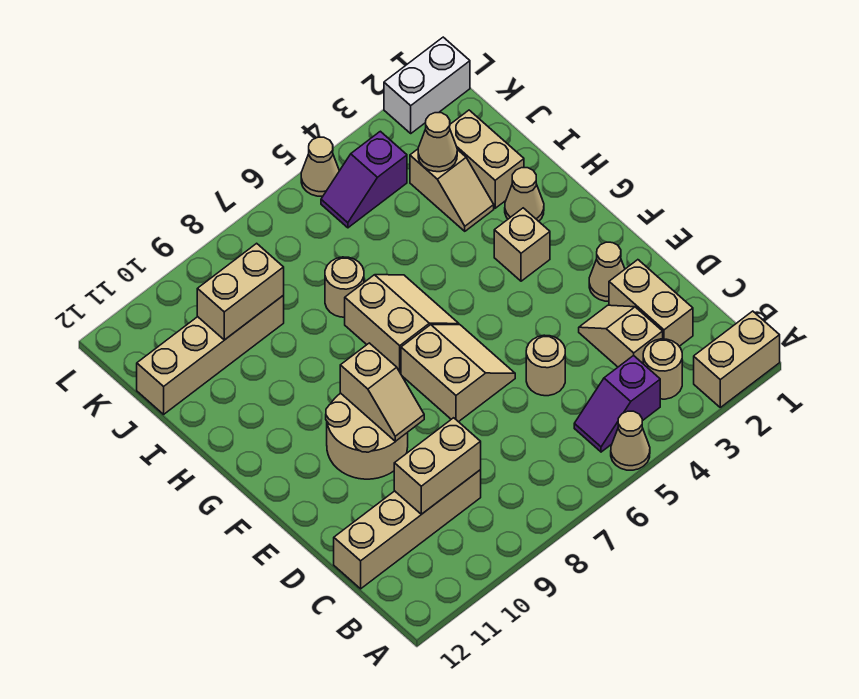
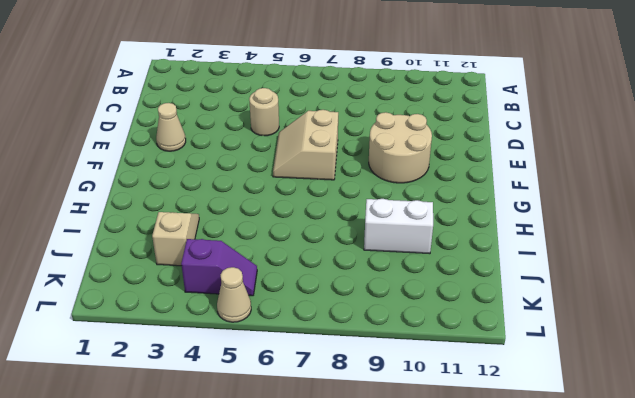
white 1x2 brick [364,199,433,254] -> white 1x2 brick moved to [384,37,470,133]
none -> tan 1x2 brick [694,311,780,407]
none -> tan 1x1 cone [611,411,650,470]
none -> tan 1x1 round brick [643,339,682,399]

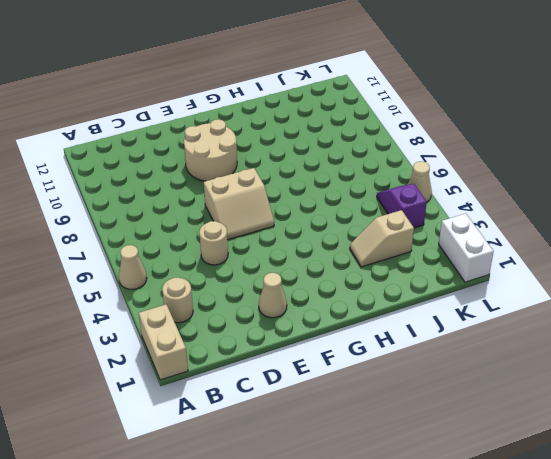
none -> purple 1x2 slope [574,355,660,452]
none -> tan 1x2 brick [609,260,693,346]
none -> tan 1x2 slope [579,305,663,367]

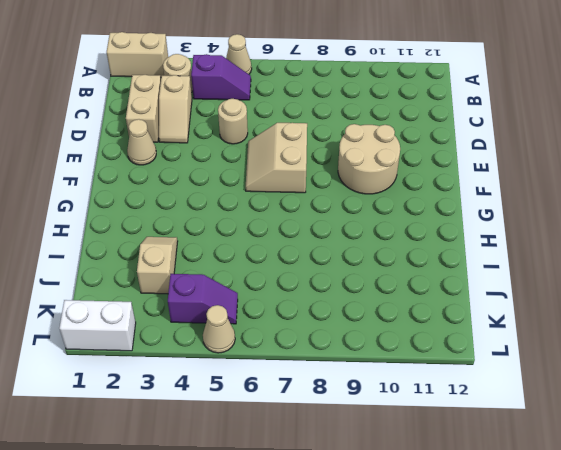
none -> tan 1x4 brick [334,470,481,589]
none -> tan 1x1 brick [494,208,550,281]
none -> tan 2x2 slope [345,275,459,373]

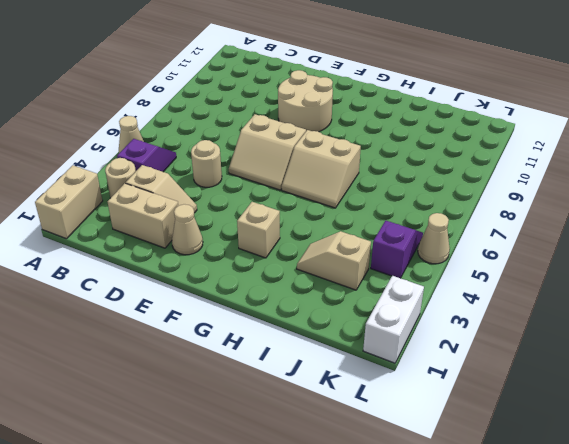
none -> tan 1x4 brick [334,470,481,589]
none -> tan 1x1 cone [505,168,544,221]
none -> tan 1x2 brick [450,110,524,208]

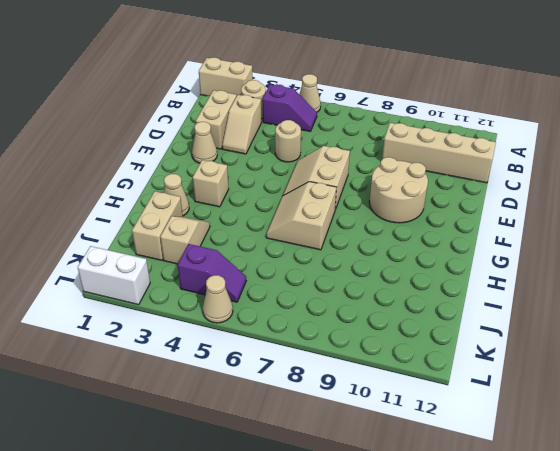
none -> tan 1x1 round brick [325,257,364,317]
none -> tan 1x4 brick [137,296,284,414]
none -> tan 1x2 brick [394,418,481,514]

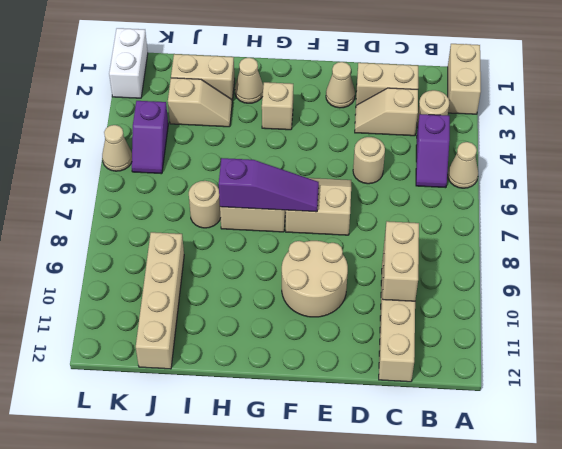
purple 1x3 slope [219,158,319,212] -> none
none -> tan 1x2 slope [340,343,424,441]
none -> tan 1x1 cone [418,113,457,172]
none -> tan 1x2 brick [197,243,284,340]

